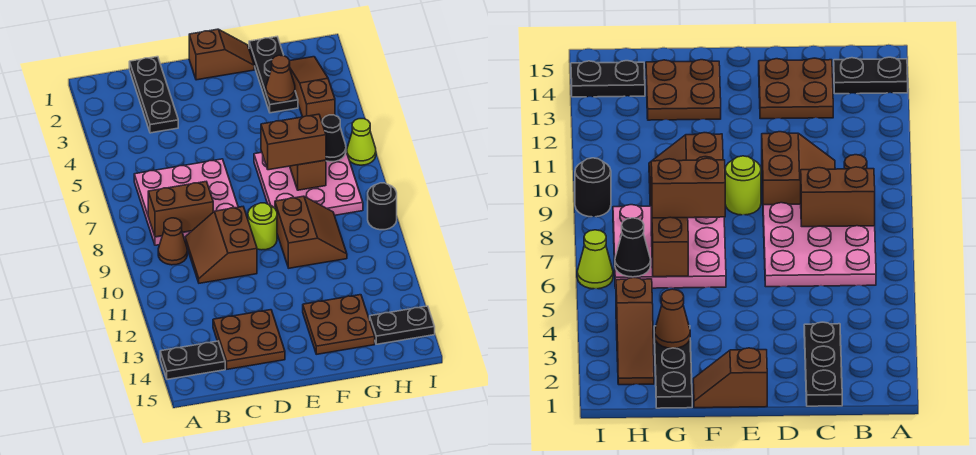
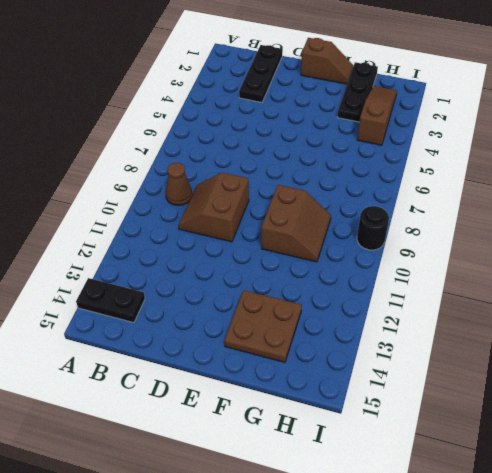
none -> pink 3x3 plate [134,159,238,245]
none -> brown 2x2 plate [213,310,285,369]
none -> lime 1x1 round brick [248,203,277,250]

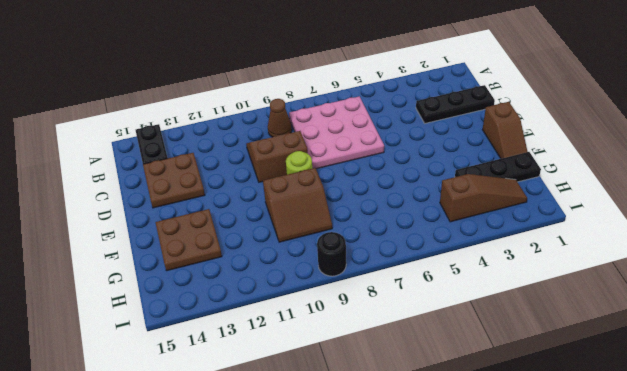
none -> pink 3x3 plate [254,152,363,215]
none -> black 1x2 plate [370,306,435,344]
none -> lime 1x1 cone [347,119,376,165]

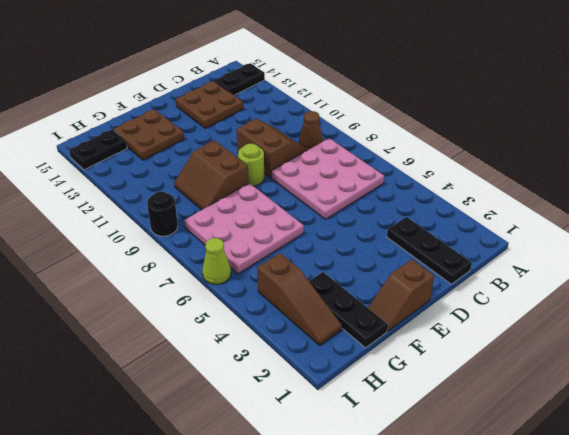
none -> brown 1x2 brick [148,182,213,237]
none -> brown 1x1 cone [266,55,295,102]
none -> brown 1x2 brick [290,160,326,190]

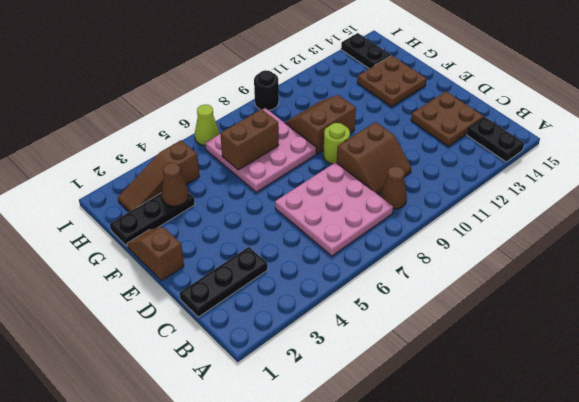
none -> brown 1x2 brick [148,182,213,237]
none -> black 1x1 cone [322,115,346,162]
none -> brown 1x2 brick [261,114,326,170]

